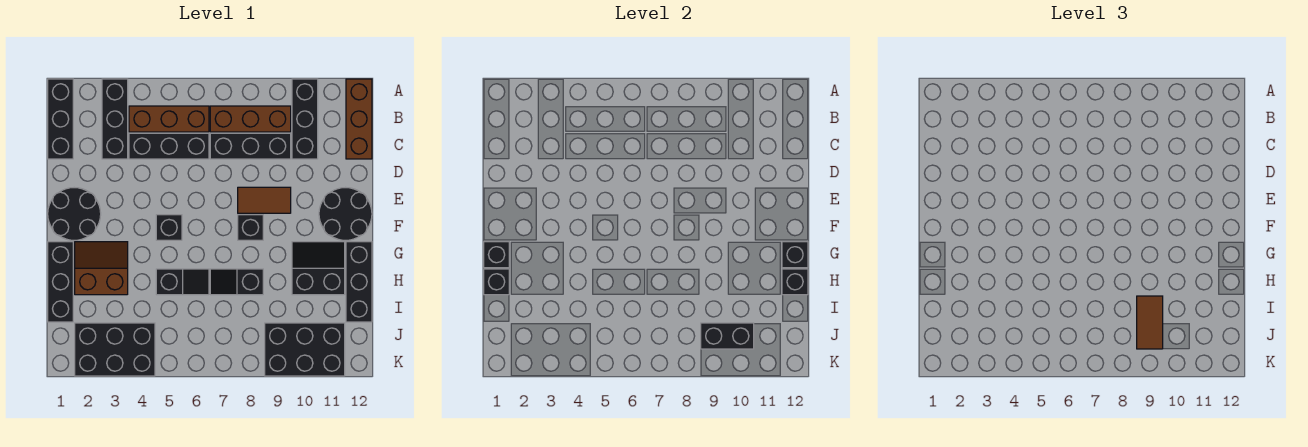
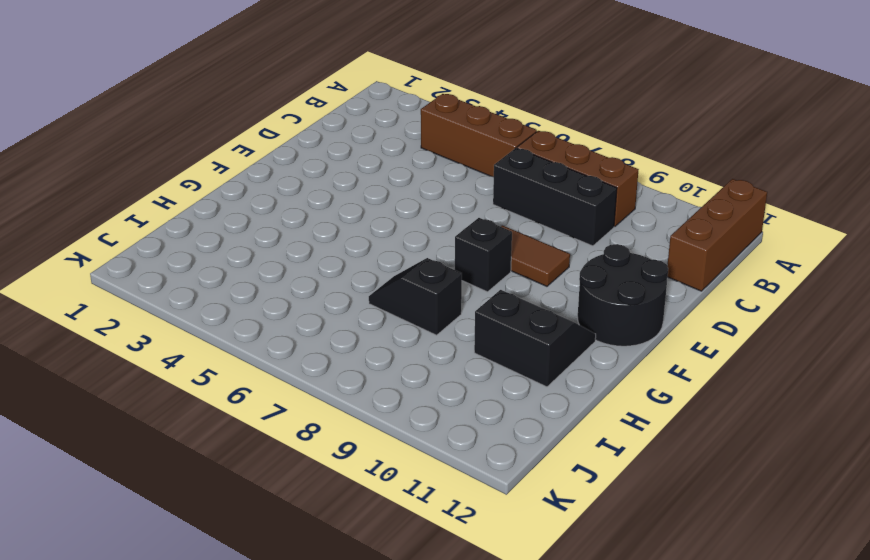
none -> black 1x3 brick [48,79,73,159]
none -> black 1x3 brick [102,79,128,159]
none -> black 1x3 brick [292,79,318,159]

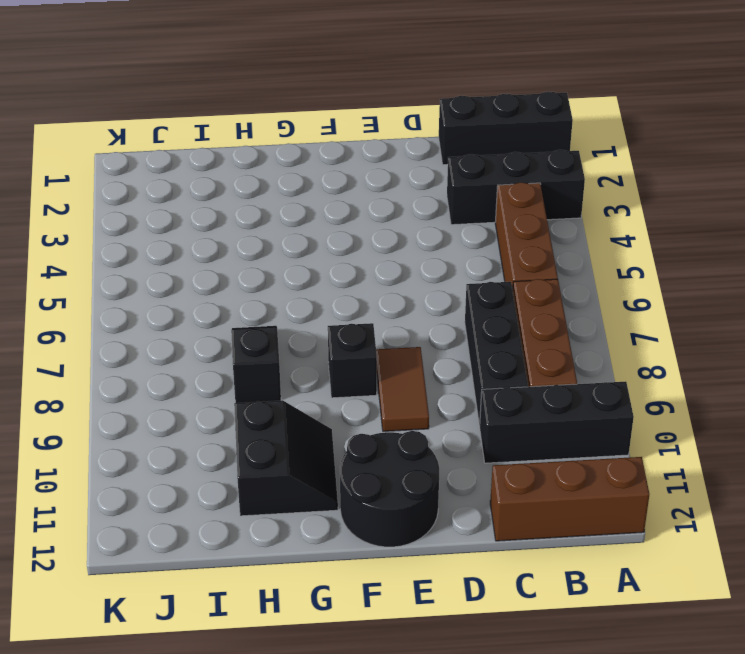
none -> black 1x3 brick [129,133,209,159]
none -> black 2x2 round brick [48,188,101,240]
none -> black 1x1 brick [156,215,182,240]

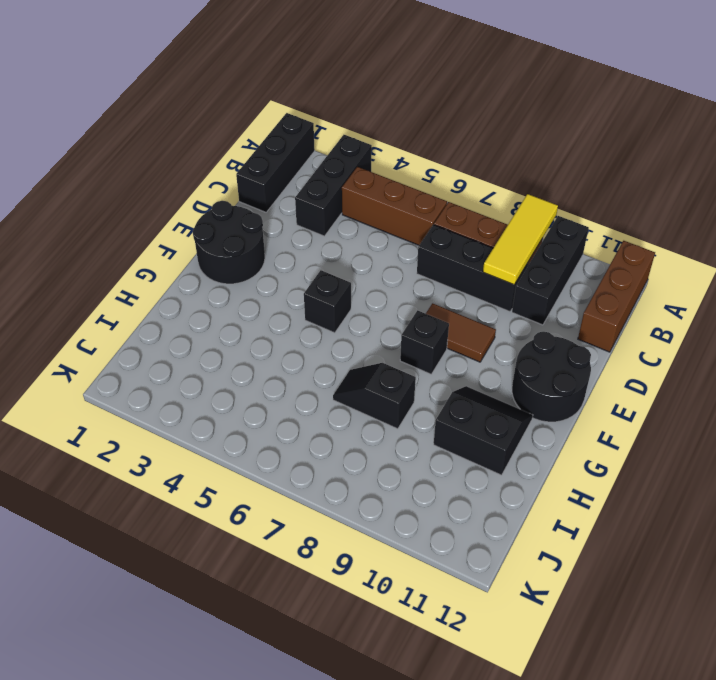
yellow 1x3 tile [483,194,558,285] -> none
none -> black 1x3 brick [129,133,209,159]
none -> black 1x3 brick [48,242,73,322]
none -> brown 2x2 slope [75,242,128,295]

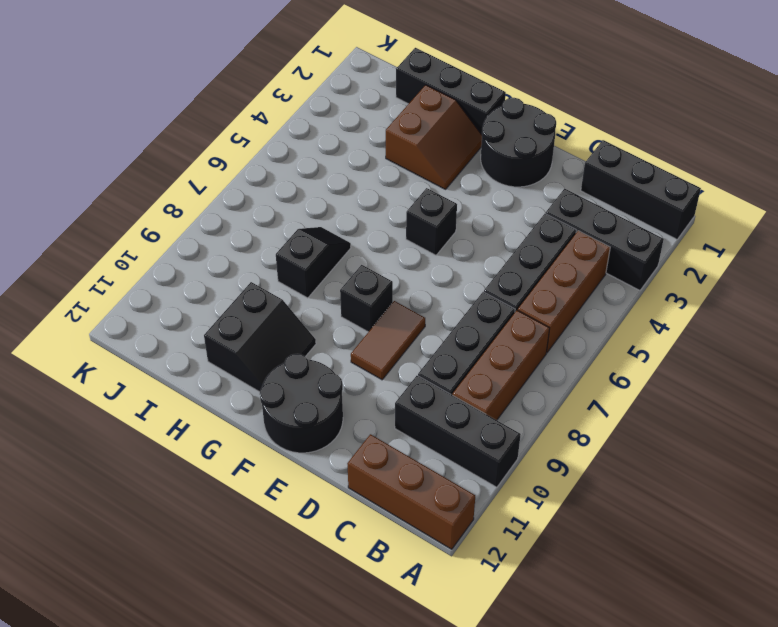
none -> black 1x3 brick [346,242,372,322]
none -> black 1x2 slope [156,269,209,295]
none -> black 2x3 brick [75,323,155,376]

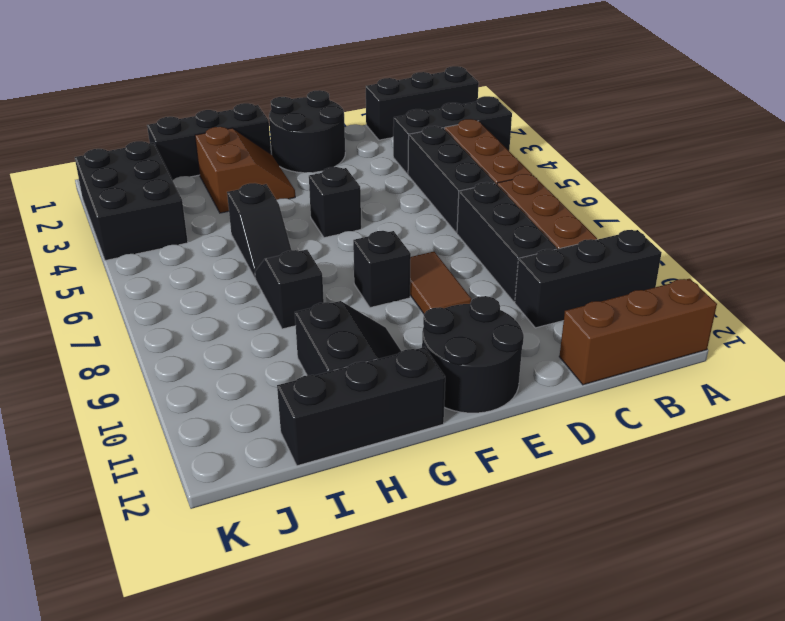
none -> black 2x3 brick [265,323,345,376]
none -> black 1x1 brick [484,242,509,268]
none -> black 1x1 brick [782,242,808,268]

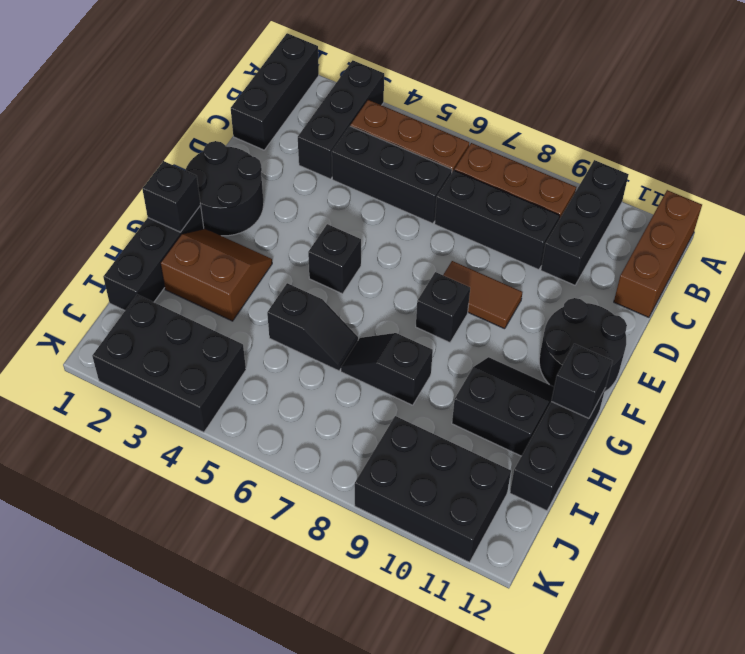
none -> black 1x1 brick [484,269,509,295]
none -> black 1x1 brick [782,269,808,295]
none -> black 1x2 brick [701,323,754,349]

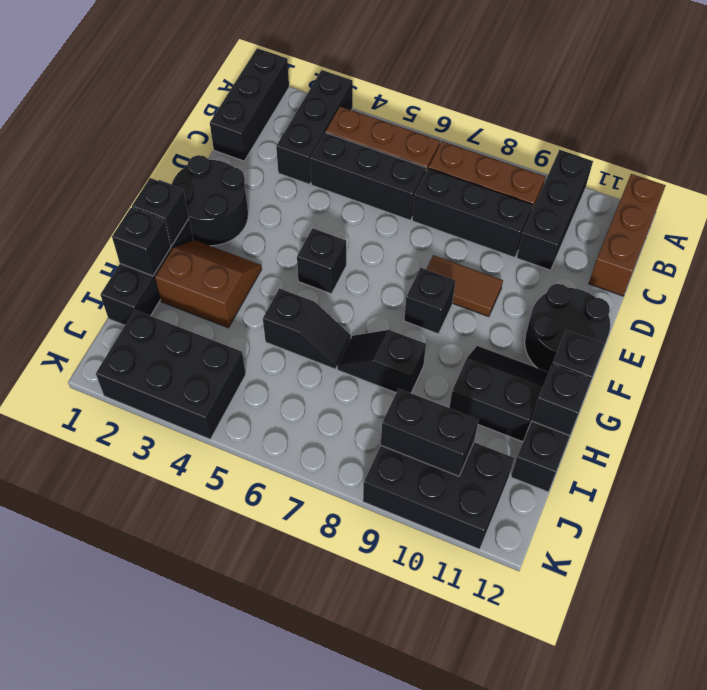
none -> brown 1x2 tile [1137,296,1163,349]

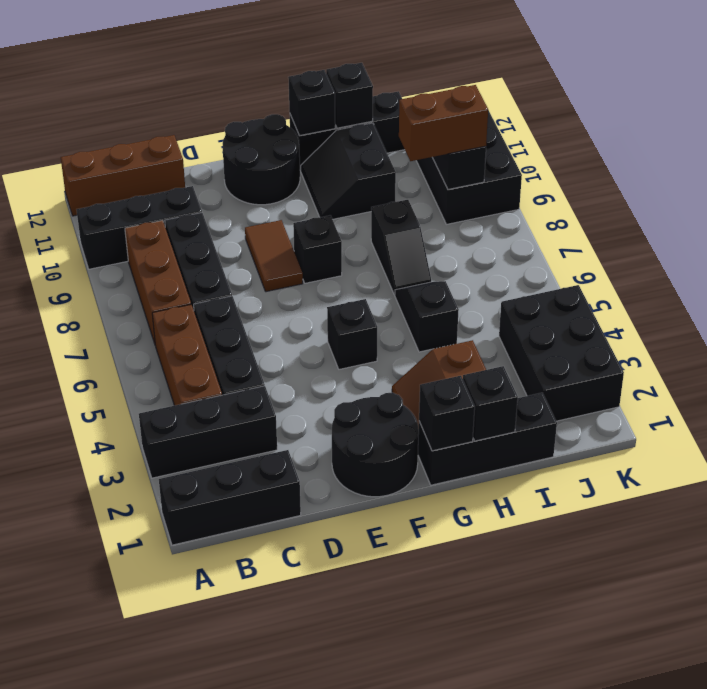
brown 1x2 brick [399,85,488,161] -> brown 1x2 tile [1137,296,1163,349]

